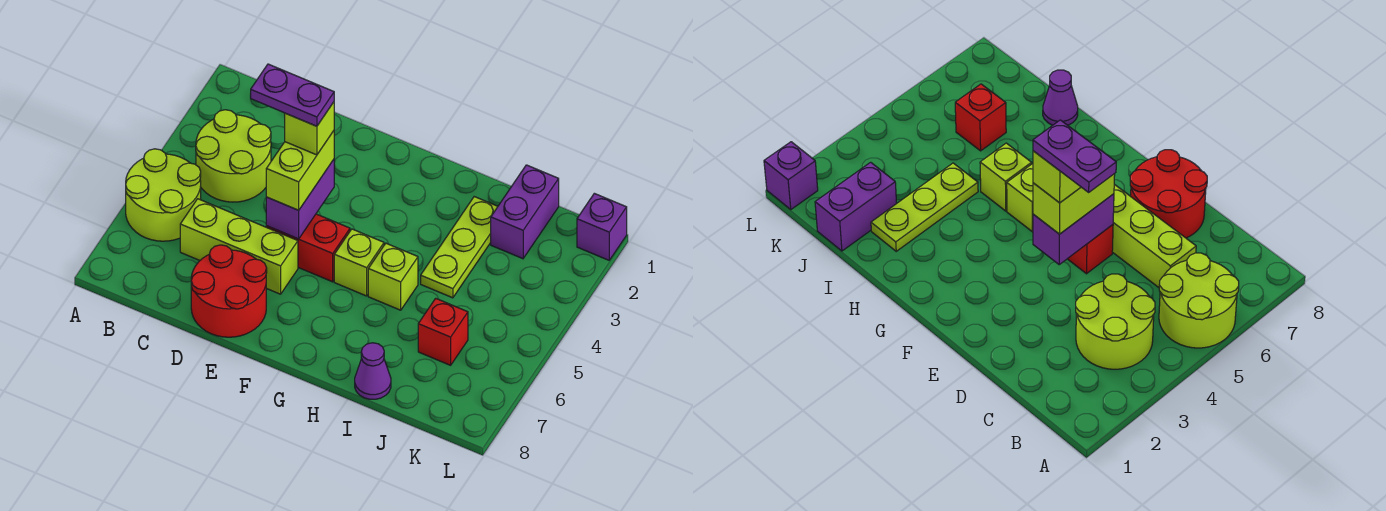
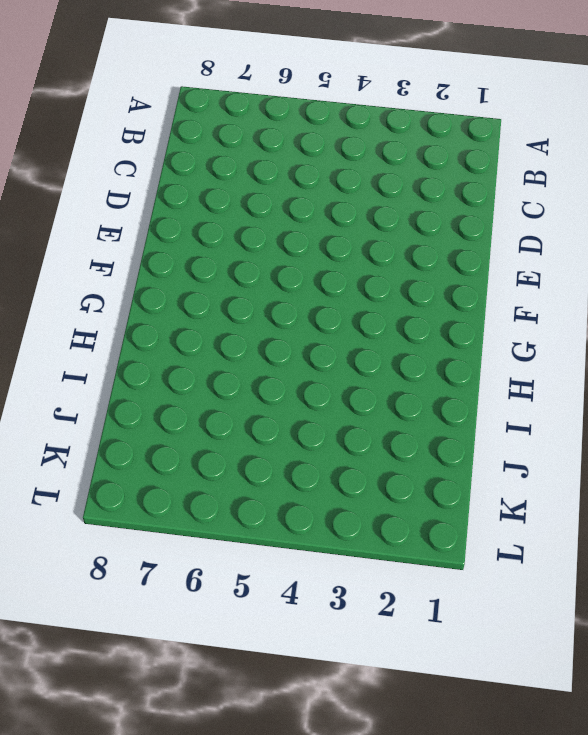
none -> lime 2x2 round brick [126,149,201,241]
none -> lime 2x2 round brick [196,110,271,202]
none -> lime 1x3 brick [180,199,298,294]

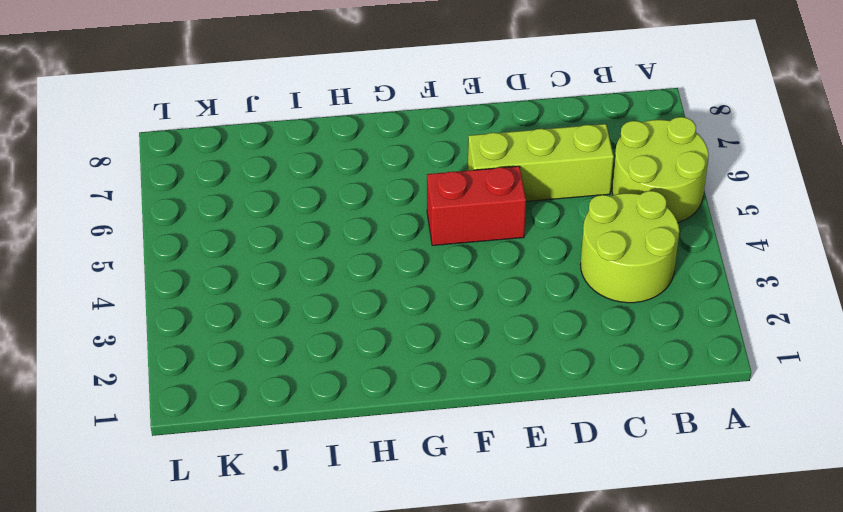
none -> red 2x2 round brick [191,245,267,337]
none -> lime 1x1 brick [334,229,384,296]
none -> lime 1x1 brick [368,243,418,310]

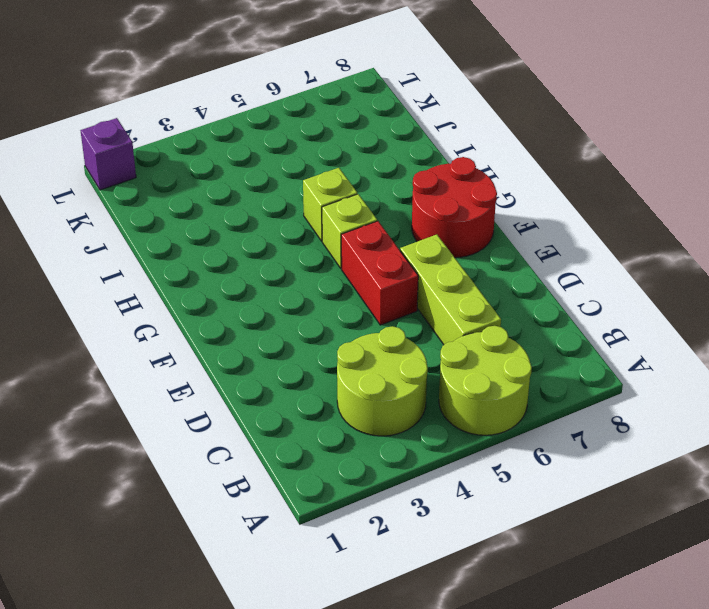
red 2x2 round brick [412,157,497,258] -> red 2x2 round brick moved to [191,245,267,337]
none -> lime 1x3 plate [421,197,498,298]
none -> purple 1x1 cone [355,343,391,399]
none -> purple 1x2 brick [491,165,559,259]

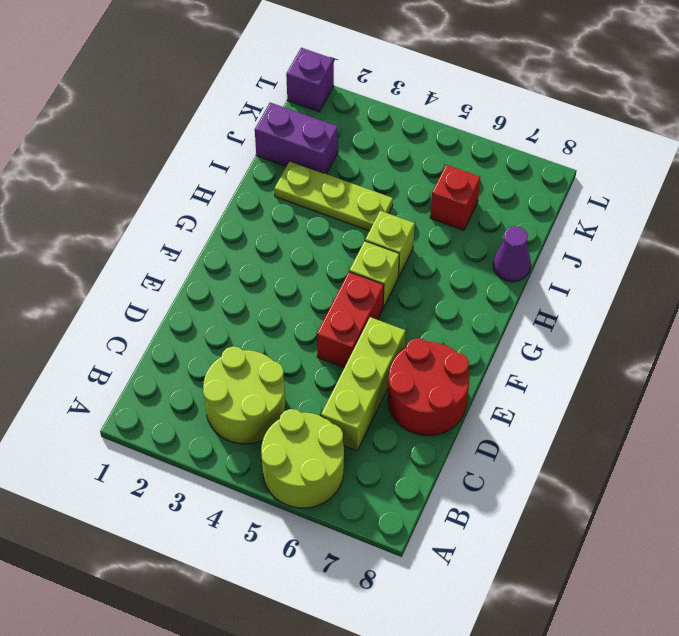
none -> purple 1x2 brick [266,159,334,239]
none -> lime 1x2 brick [266,131,334,210]
none -> lime 1x1 brick [285,102,334,155]

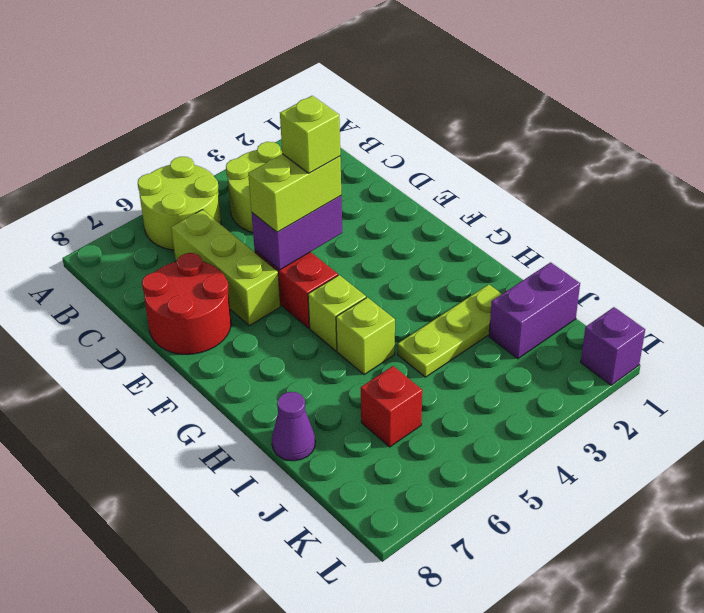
none -> purple 1x2 plate [251,64,334,126]

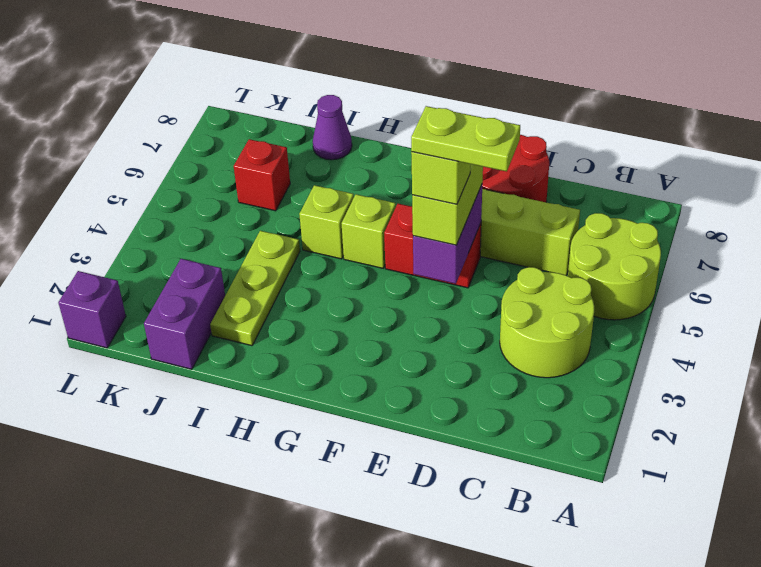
lime 1x2 plate [411,106,520,171] -> purple 1x2 plate [251,64,334,126]

